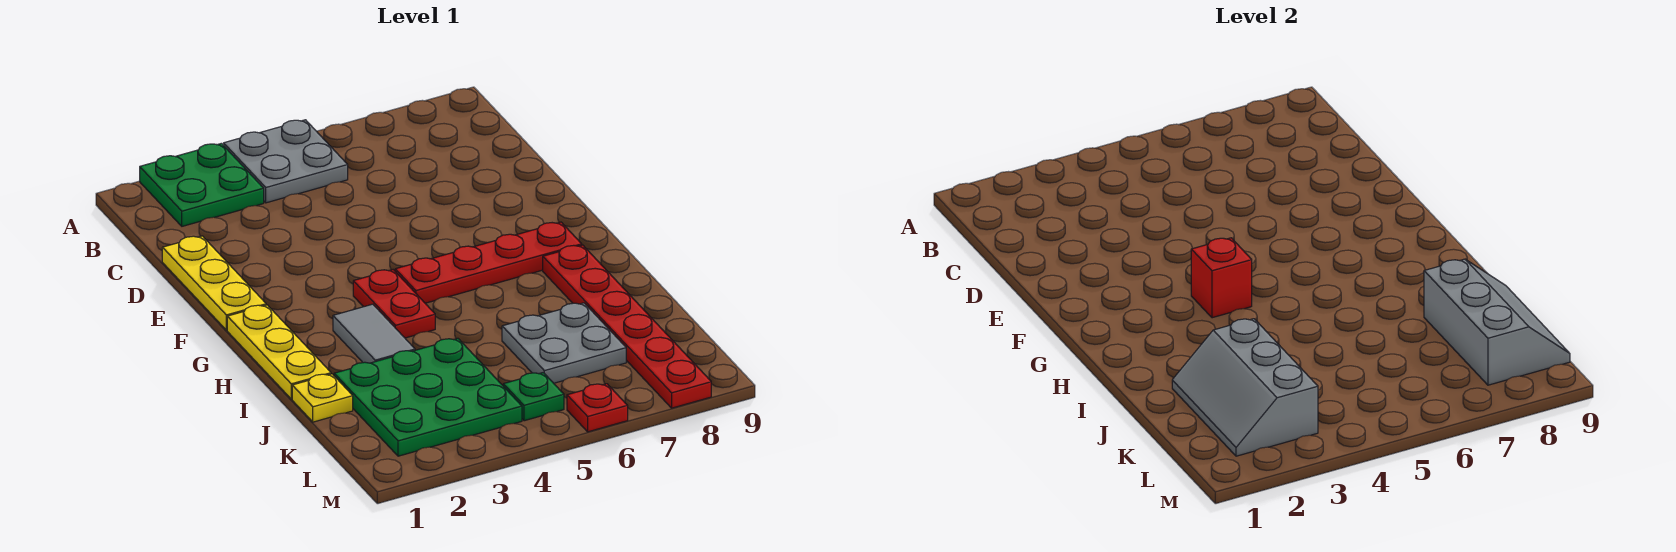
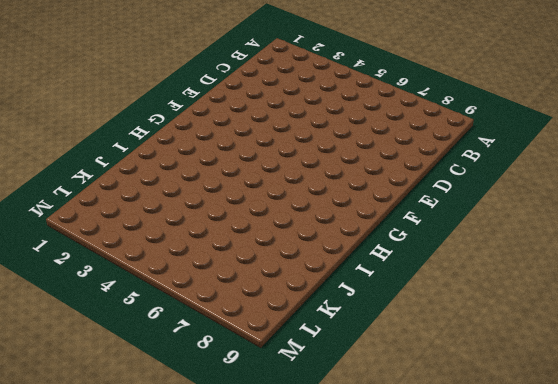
none -> green 2x2 plate [140,143,264,226]
none -> grey 2x2 plate [224,120,348,203]
none -> yellow 1x3 plate [162,236,266,330]

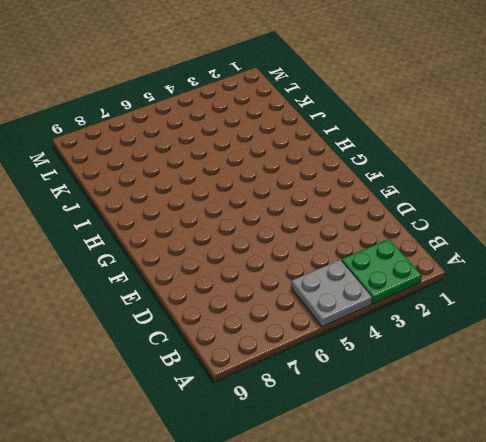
none -> yellow 1x3 plate [162,236,266,330]
none -> yellow 1x3 plate [227,305,331,399]
none -> red 1x2 plate [353,270,435,338]

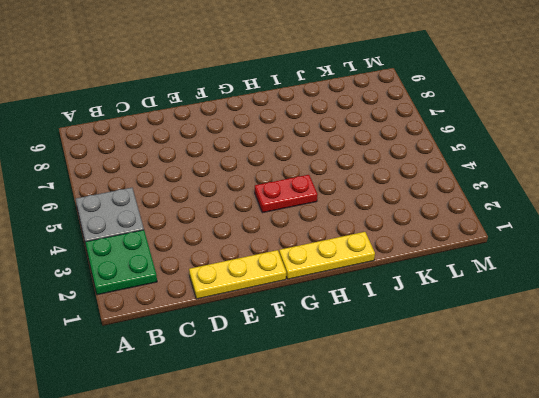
none -> red 1x4 plate [395,222,582,303]
none -> grey 1x2 tile [333,304,415,363]
none -> red 1x6 plate [543,245,711,408]

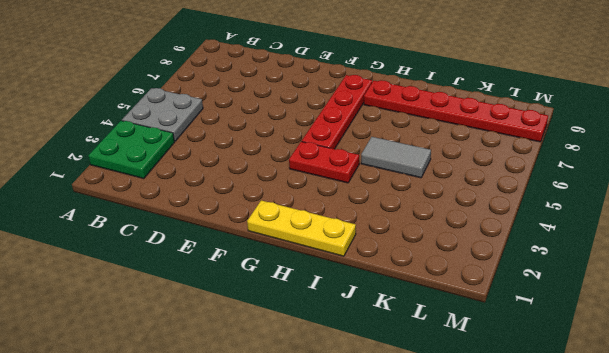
grey 1x2 tile [361,137,431,178] -> grey 1x2 tile moved to [333,304,415,363]
none -> yellow 1x3 plate [162,236,266,330]
none -> yellow 1x1 plate [292,374,353,422]
none -> green 3x3 plate [334,338,522,456]

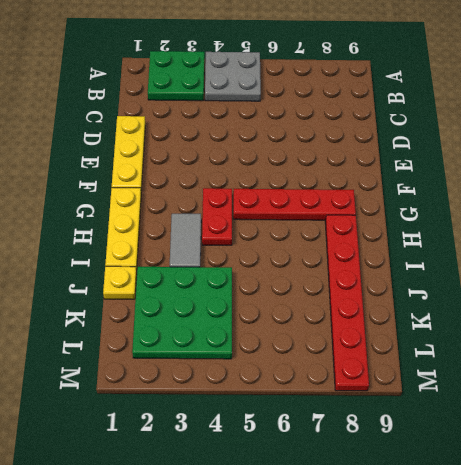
none -> grey 2x2 plate [502,303,626,383]
none -> green 1x1 plate [503,373,564,421]
none -> red 1x1 plate [567,384,628,432]

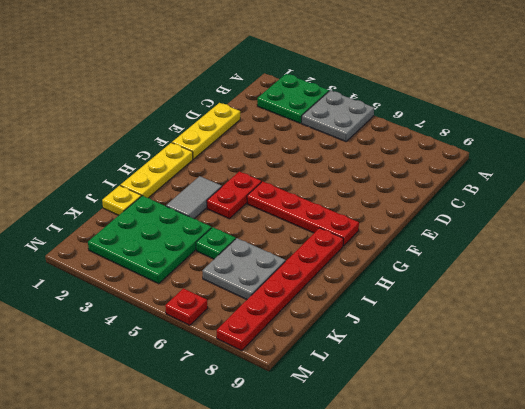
green 1x1 plate [196,227,236,259] -> green 1x1 plate moved to [503,373,564,421]
none -> red 1x1 brick [1191,238,1252,318]
none -> grey 2x3 slope [1172,319,1318,456]
none -> grey 2x3 slope [1424,259,1570,385]

